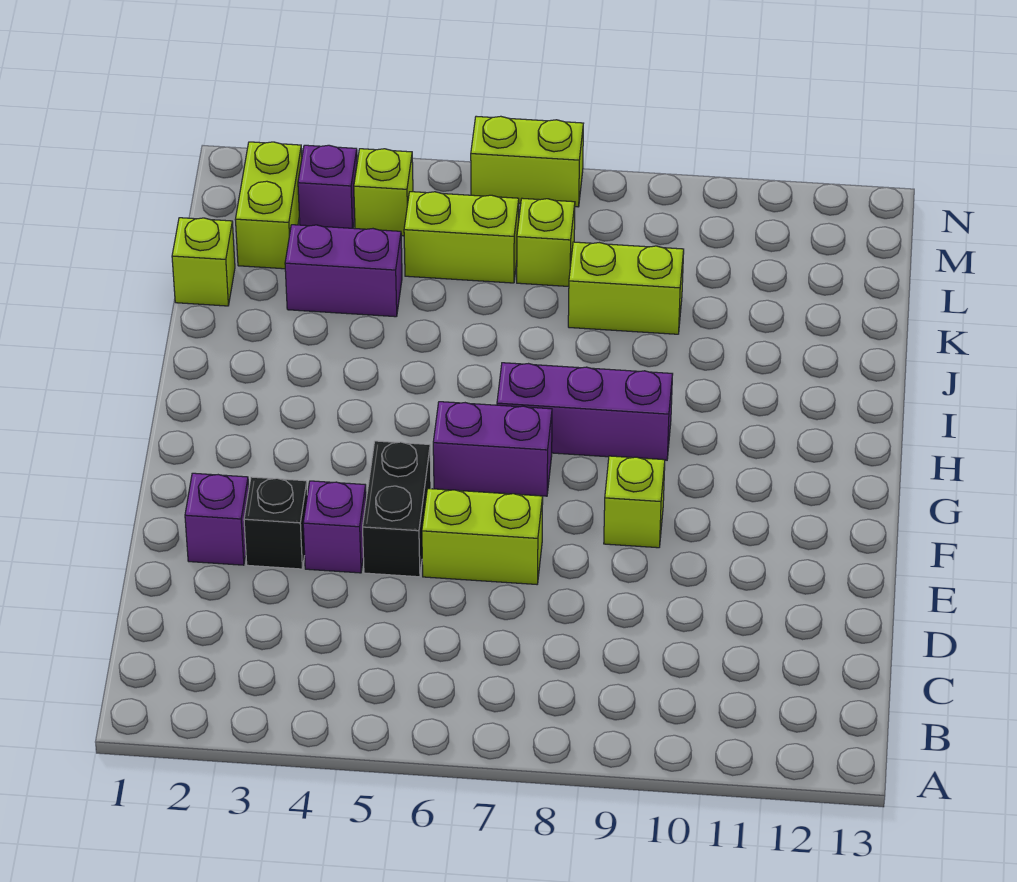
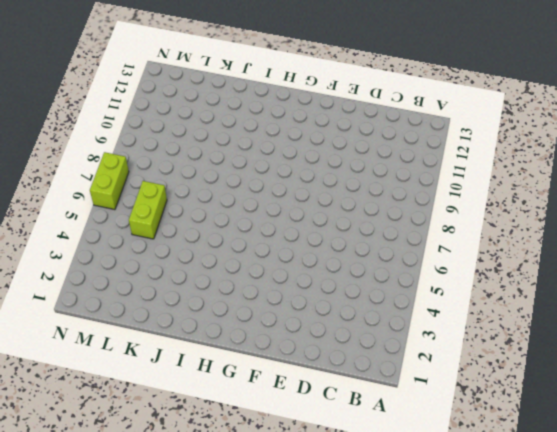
none -> purple 1x1 brick [185,473,249,565]
none -> black 1x1 brick [244,477,307,569]
none -> purple 1x1 brick [303,481,366,573]

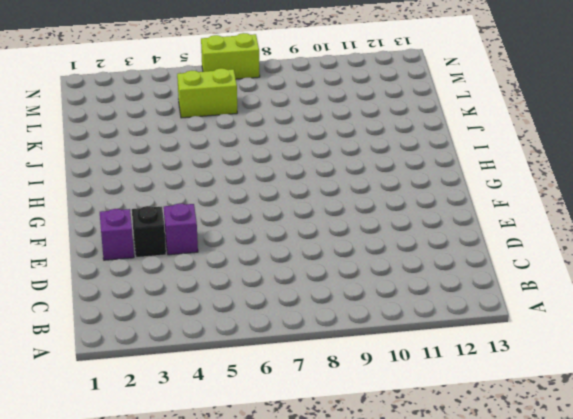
none -> black 1x2 brick [363,441,431,577]
none -> lime 1x2 brick [422,489,543,584]
none -> lime 1x1 brick [604,456,665,548]

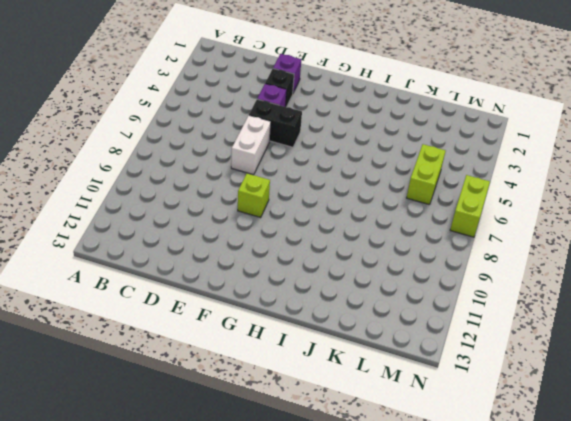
white 1x2 brick [231,115,271,175] -> lime 1x2 brick [422,489,543,584]
none -> purple 1x2 brick [433,402,552,496]
none -> purple 1x3 brick [497,363,673,460]
none -> lime 1x1 brick [172,218,235,306]

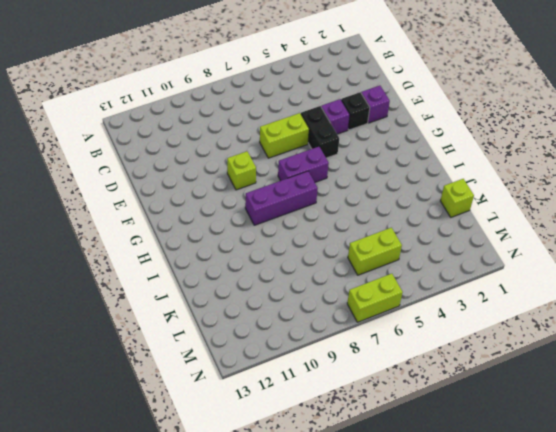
none -> purple 1x2 brick [285,225,402,317]
none -> lime 1x2 brick [568,242,684,334]
none -> lime 1x2 brick [235,142,302,269]

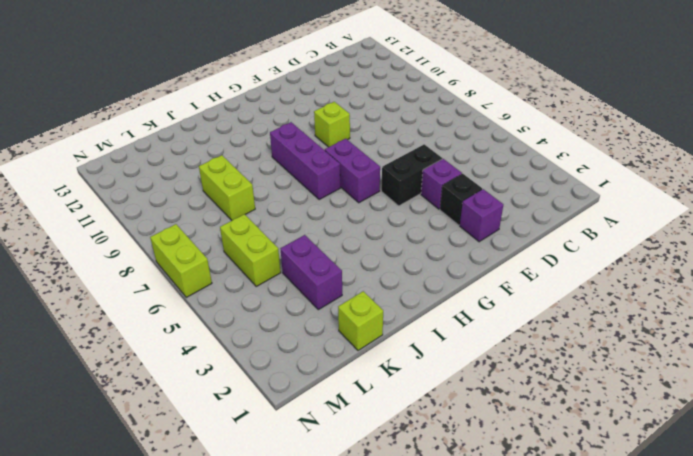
none -> lime 1x2 brick [422,489,543,584]
none -> lime 1x2 brick [235,142,302,269]
none -> lime 1x1 brick [517,198,575,286]

